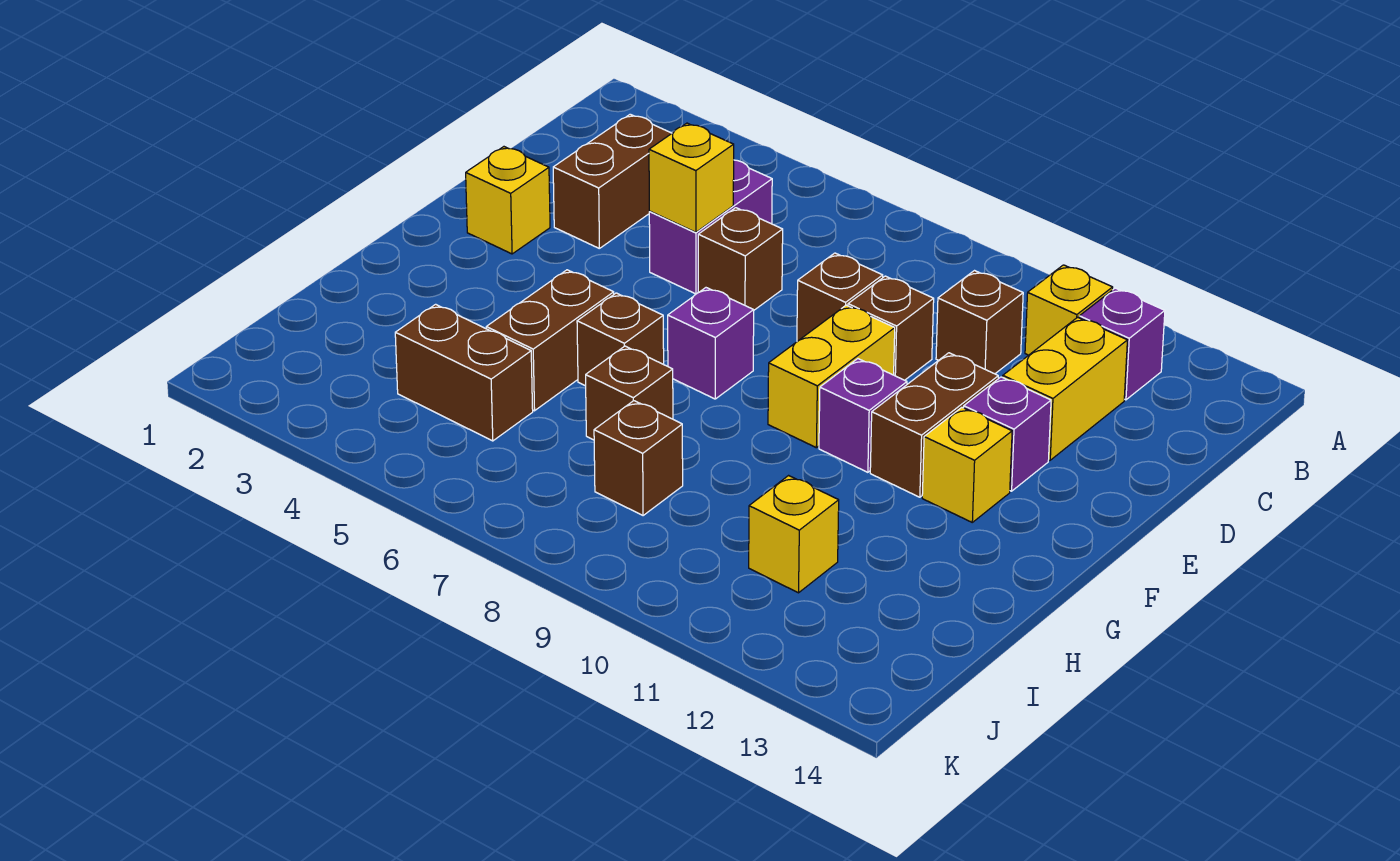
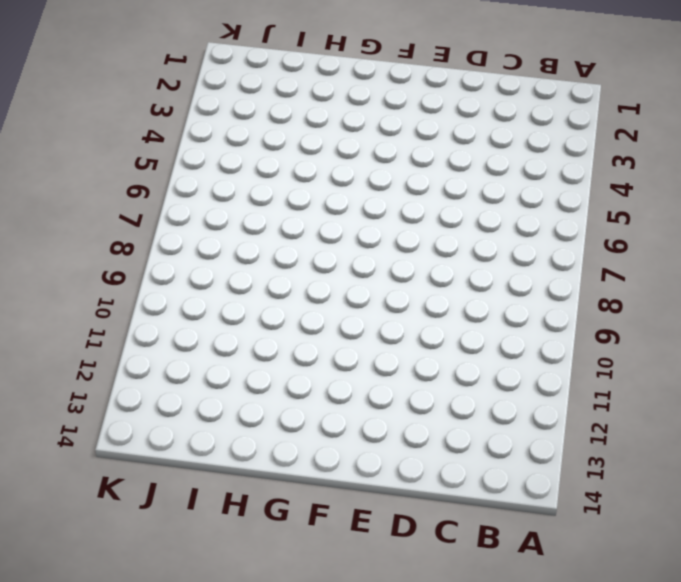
none -> yellow 1x1 brick [1025,265,1113,355]
none -> purple 1x1 brick [1079,288,1165,400]
none -> brown 1x2 brick [553,114,672,249]

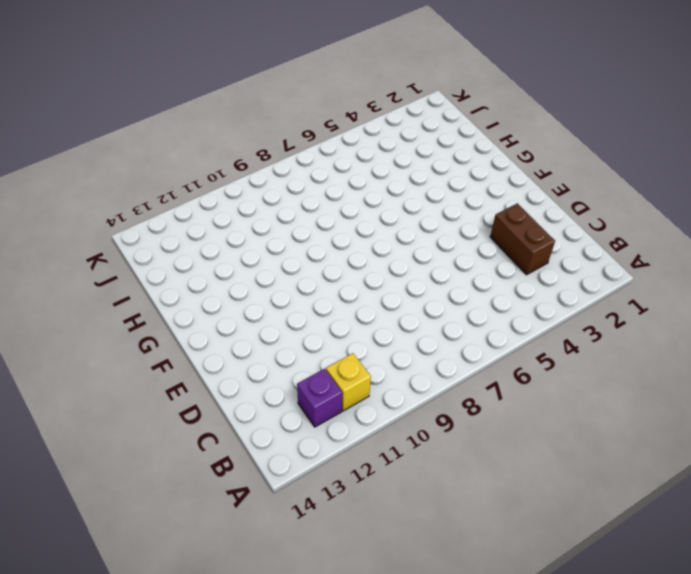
none -> purple 1x2 brick [649,160,772,294]
none -> brown 1x1 brick [936,271,1023,374]
none -> yellow 1x2 brick [1003,317,1127,460]

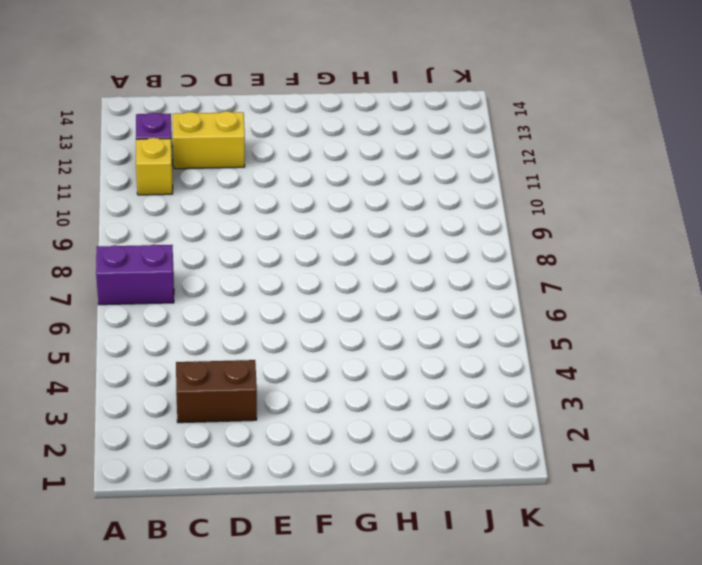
purple 1x2 brick [96,245,174,305] -> purple 1x2 brick moved to [649,160,772,294]
none -> brown 1x1 brick [936,271,1023,374]
none -> brown 1x1 brick [698,208,783,310]
none -> brown 1x1 brick [797,253,883,341]

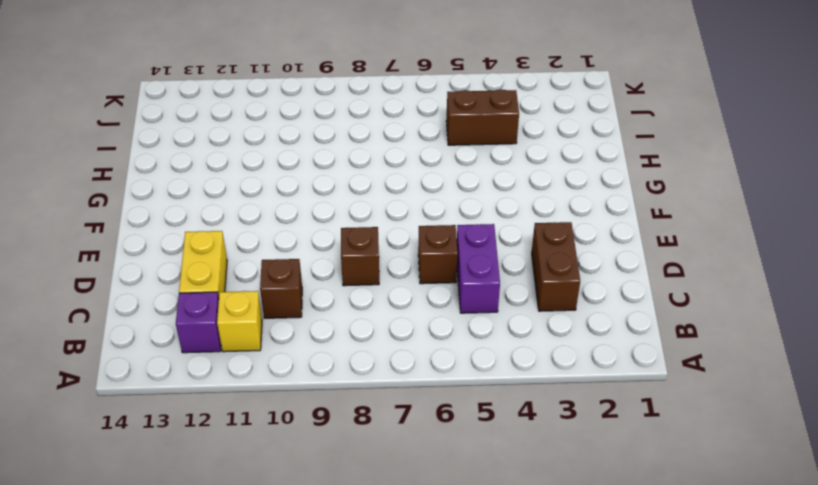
none -> brown 1x1 brick [848,276,934,380]
none -> yellow 1x1 brick [466,147,550,254]
none -> yellow 1x2 brick [768,305,895,448]

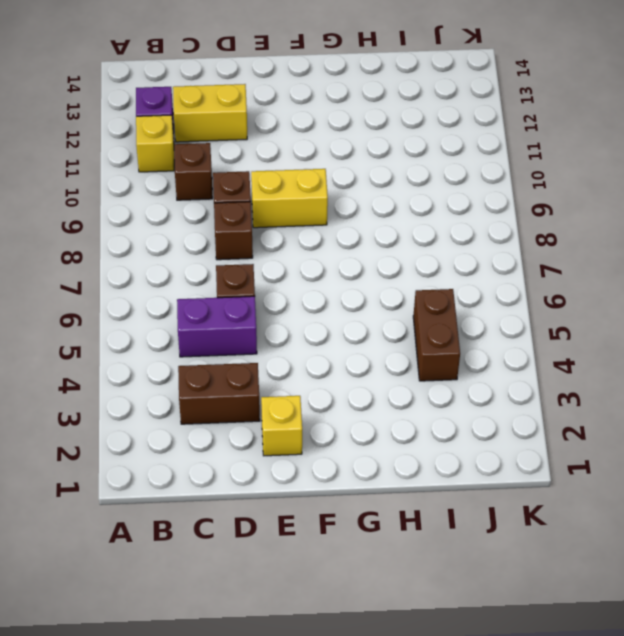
none -> brown 1x2 brick [870,353,998,497]
none -> purple 1x1 brick [964,377,1051,491]
none -> purple 1x1 brick [668,288,754,399]

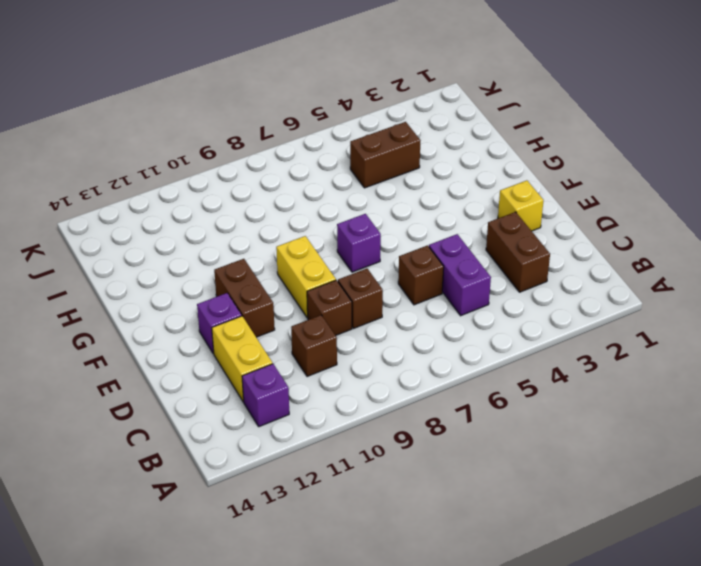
none -> yellow 1x1 brick [1025,265,1113,355]
none -> purple 1x1 brick [819,359,907,472]
none -> yellow 1x1 brick [922,407,1012,522]

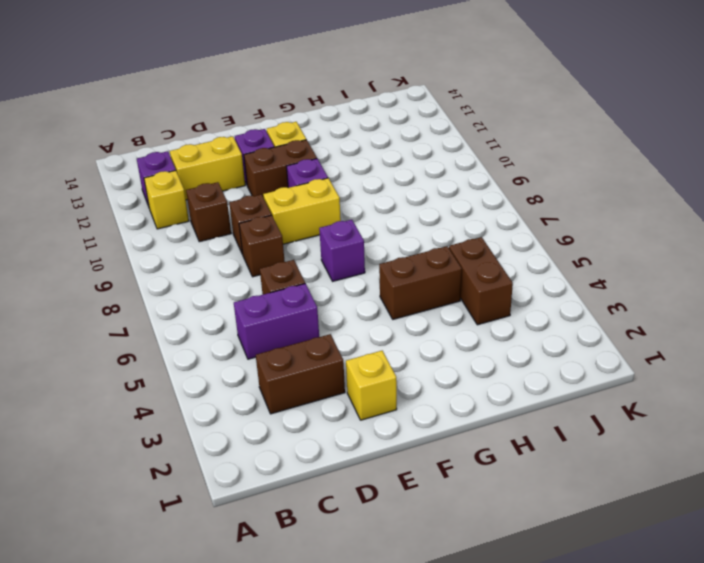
none -> brown 1x1 brick [577,293,664,386]
none -> brown 1x1 brick [586,346,673,440]
none -> brown 1x1 brick [594,401,683,516]

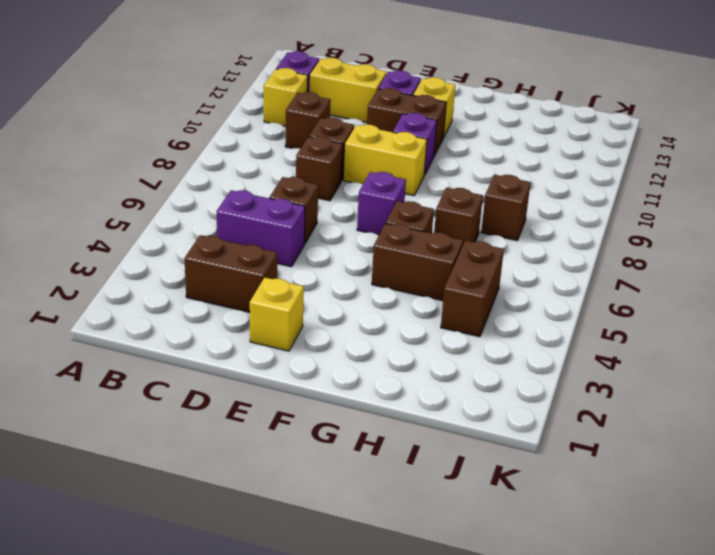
none -> yellow 1x1 brick [749,476,839,593]
none -> yellow 1x1 brick [649,123,734,232]

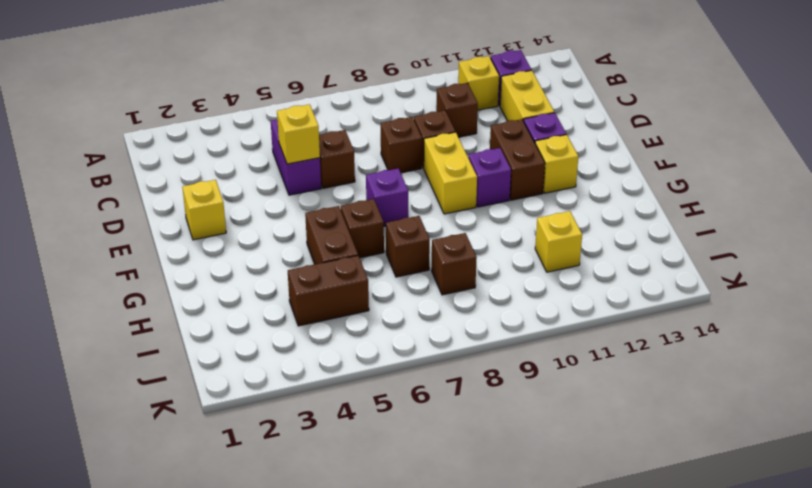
none -> brown 1x2 brick [553,114,672,249]

